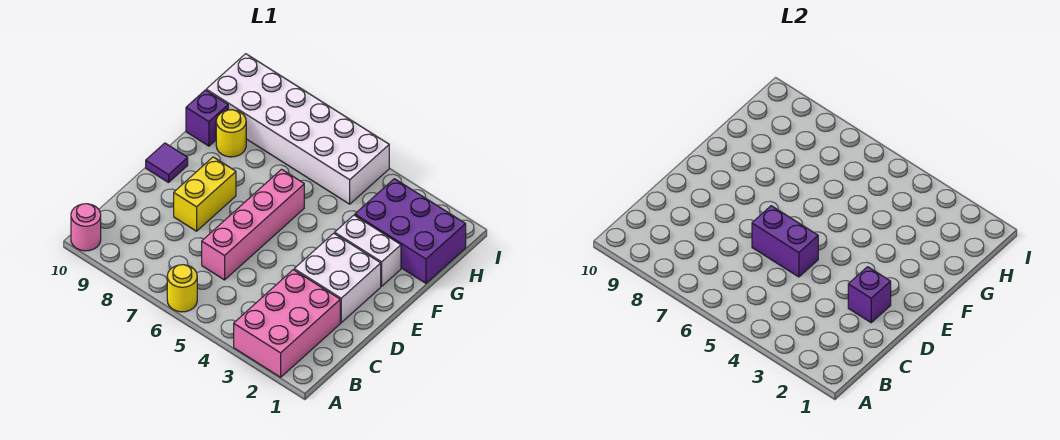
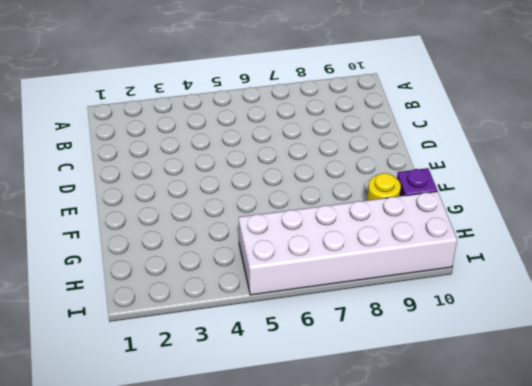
none -> pink 2x3 brick [234,270,340,377]
none -> yellow 1x1 round brick [167,265,197,312]
none -> pink 1x1 round brick [71,204,101,251]

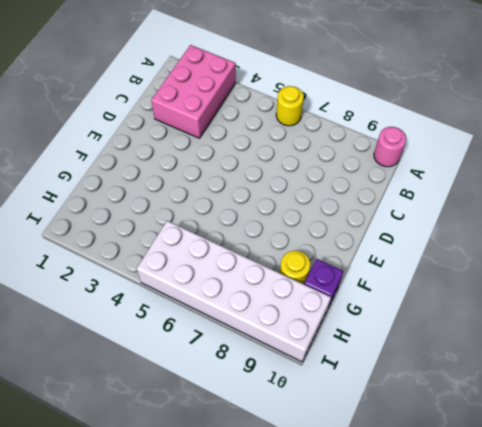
none -> pink 1x4 brick [202,169,304,280]
none -> white 2x2 brick [294,233,381,323]
none -> yellow 1x2 brick [174,157,236,231]

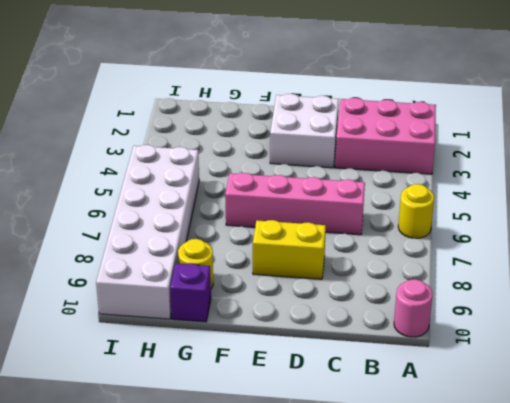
none -> purple 1x1 tile [146,143,188,183]
none -> white 1x2 brick [335,215,401,286]
none -> purple 2x3 brick [355,179,466,283]

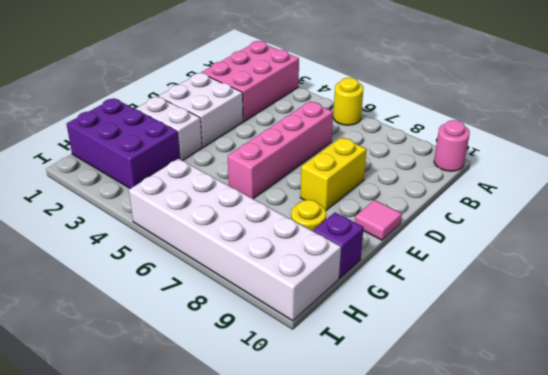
pink 1x1 tile [355,200,402,240] -> purple 1x1 tile [146,143,188,183]
none -> purple 1x1 brick [848,267,891,323]
none -> purple 1x2 brick [752,206,818,277]

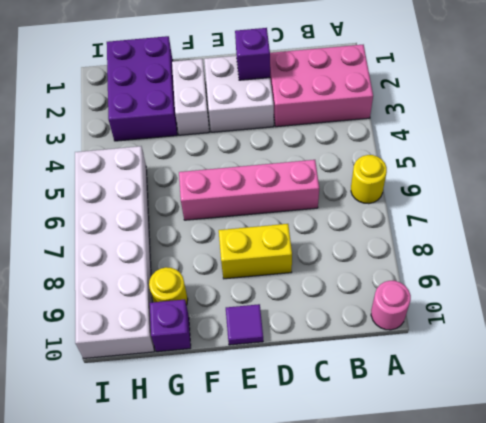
none -> purple 1x2 brick [752,206,818,277]

